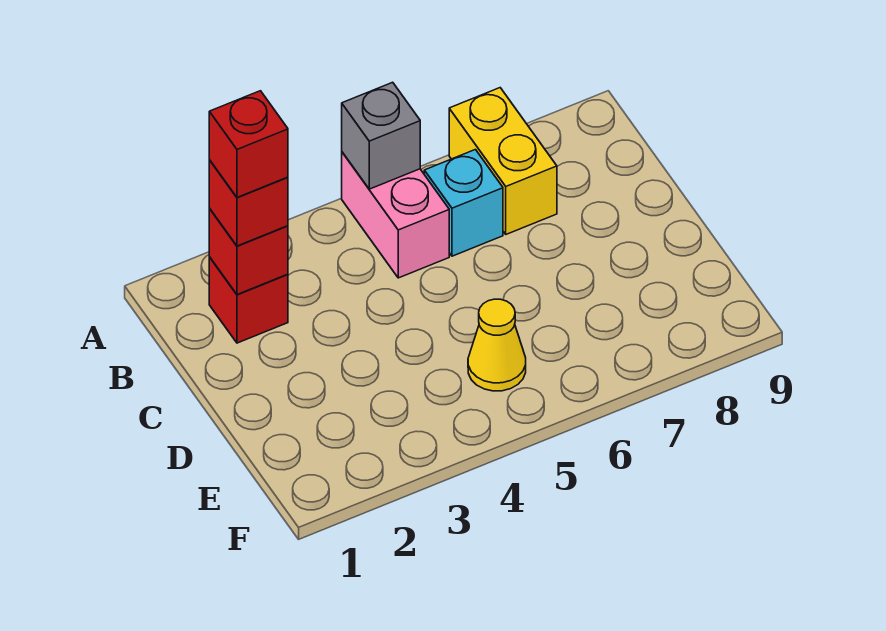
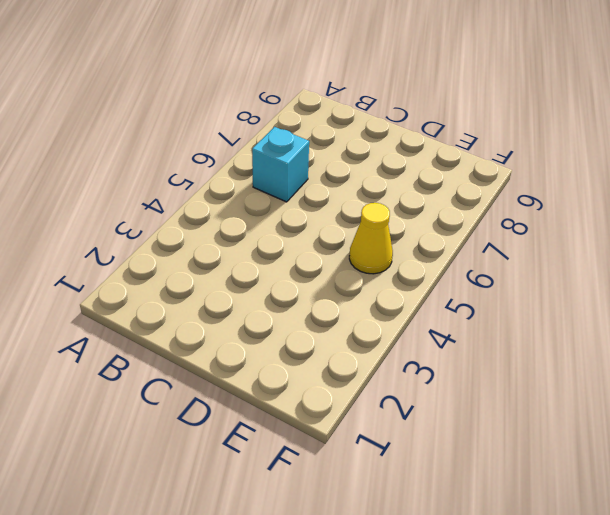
none -> pink 1x2 brick [342,152,449,278]
none -> yellow 1x2 brick [449,88,557,234]

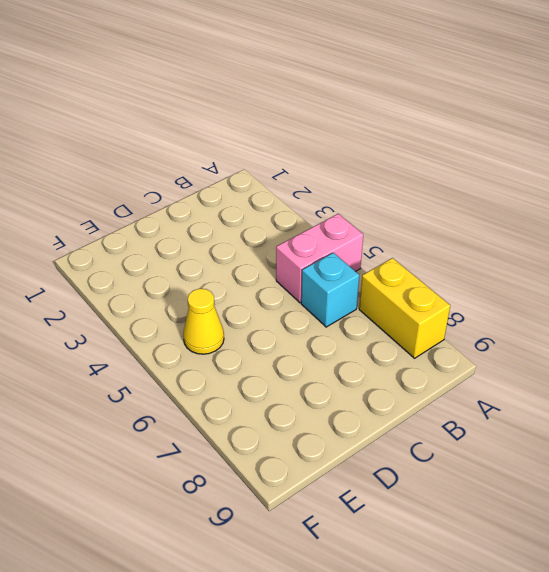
yellow 1x2 brick [359,258,450,358] -> yellow 1x2 brick turned to [449,88,557,234]
none -> red 1x1 brick [209,257,288,343]
none -> grey 1x1 brick [342,82,420,189]

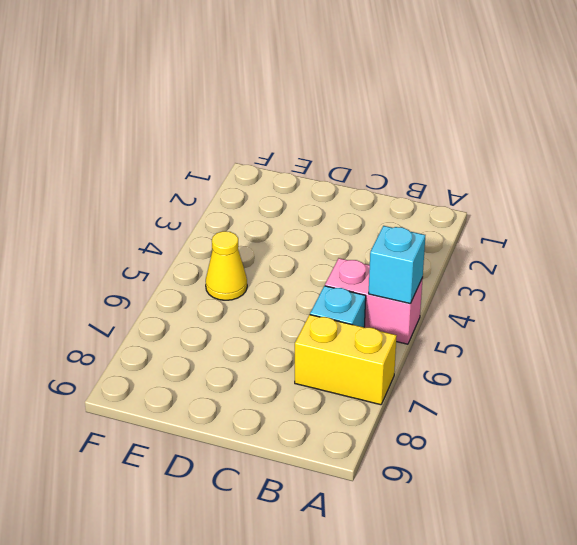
cyan 1x1 brick [369,226,425,304] -> grey 1x1 brick [342,82,420,189]
none -> red 1x1 brick [209,257,288,343]
none -> red 1x1 brick [209,209,288,295]

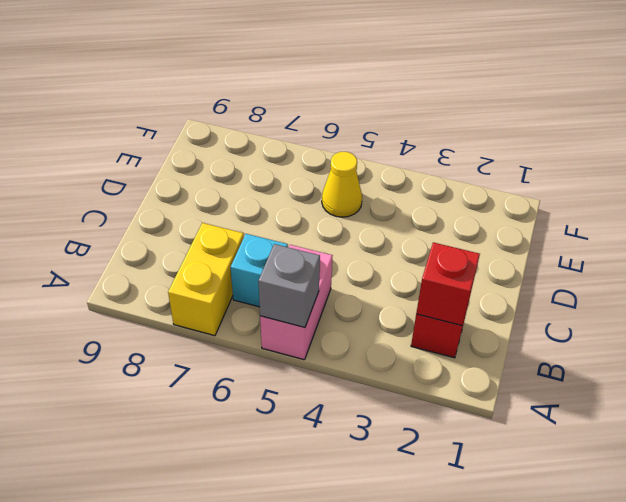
none -> red 1x1 brick [209,160,288,246]
none -> red 1x1 brick [209,91,288,197]

